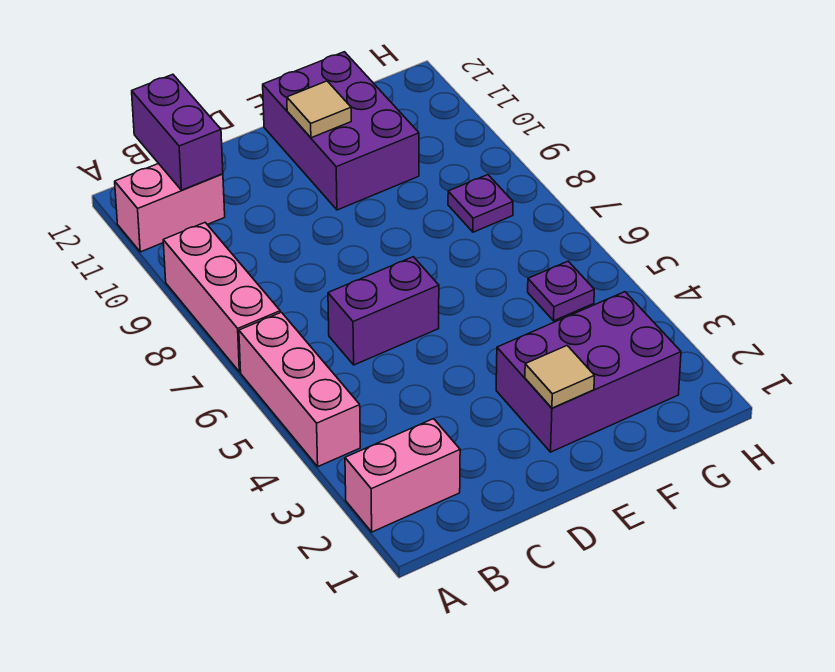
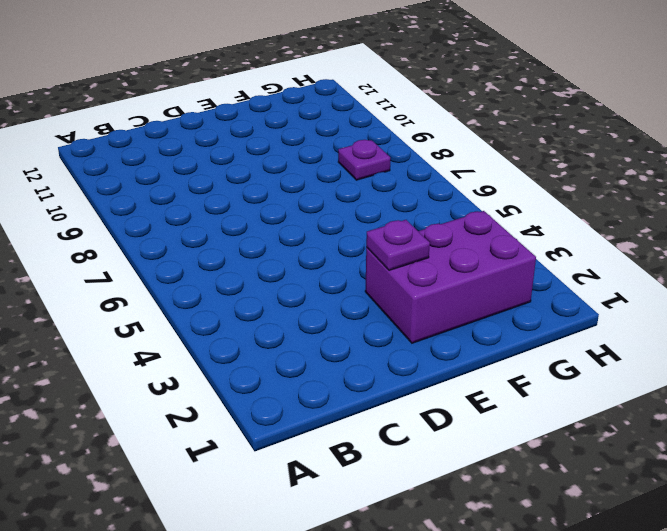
purple 1x1 plate [366,220,430,270] -> purple 1x1 plate moved to [528,261,594,321]
none -> pink 1x2 brick [345,419,460,532]
none -> pink 1x3 brick [239,312,360,466]
none -> pink 1x3 brick [163,223,280,372]

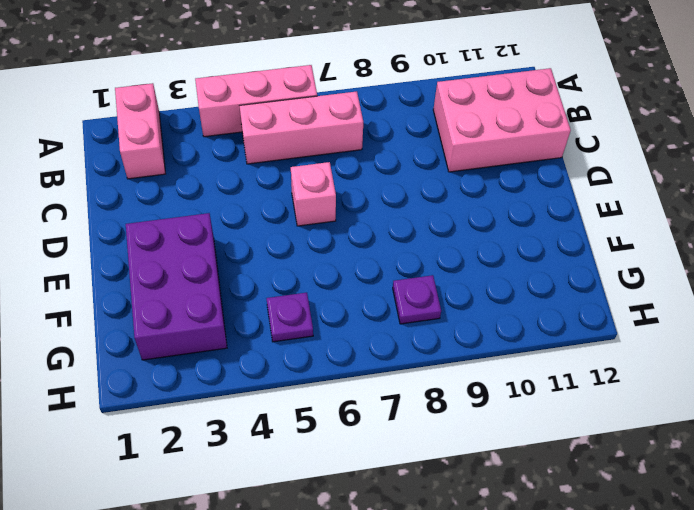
pink 1x3 brick [240,91,363,164] -> pink 1x3 brick moved to [163,223,280,372]
pink 2x3 brick [433,68,571,172] -> pink 1x2 brick [115,163,225,252]
pink 1x1 brick [291,162,336,226] -> purple 1x2 brick [328,257,439,365]
none -> purple 2x3 brick [263,52,419,210]
none -> purple 1x2 brick [132,74,223,190]
none -> tan 1x1 tile [525,346,595,408]

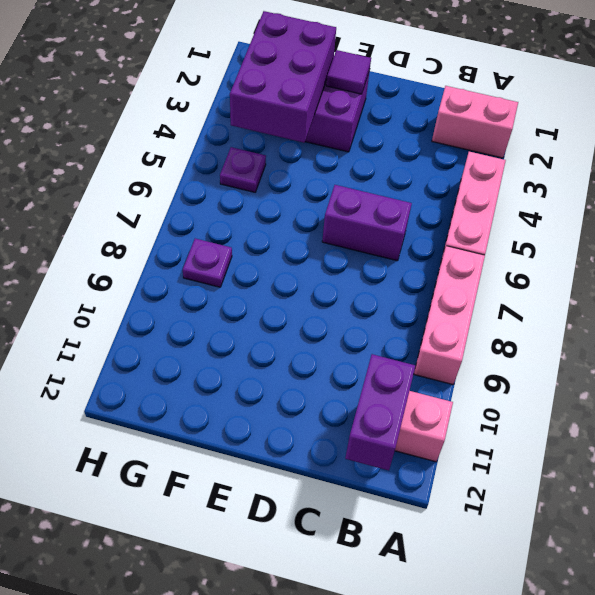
purple 1x1 tile [326,50,371,94] -> tan 1x1 tile [525,346,595,408]
purple 2x3 brick [230,11,336,143] -> purple 2x3 brick moved to [263,52,419,210]
none -> tan 1x1 tile [287,81,351,138]

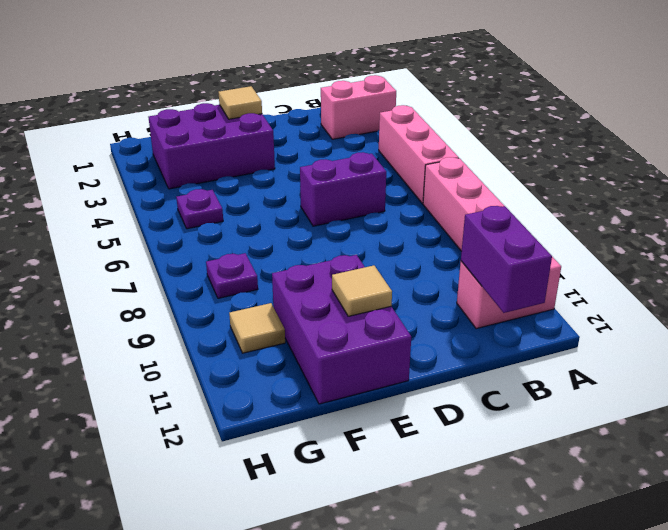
tan 1x1 tile [229,303,285,353] -> none

